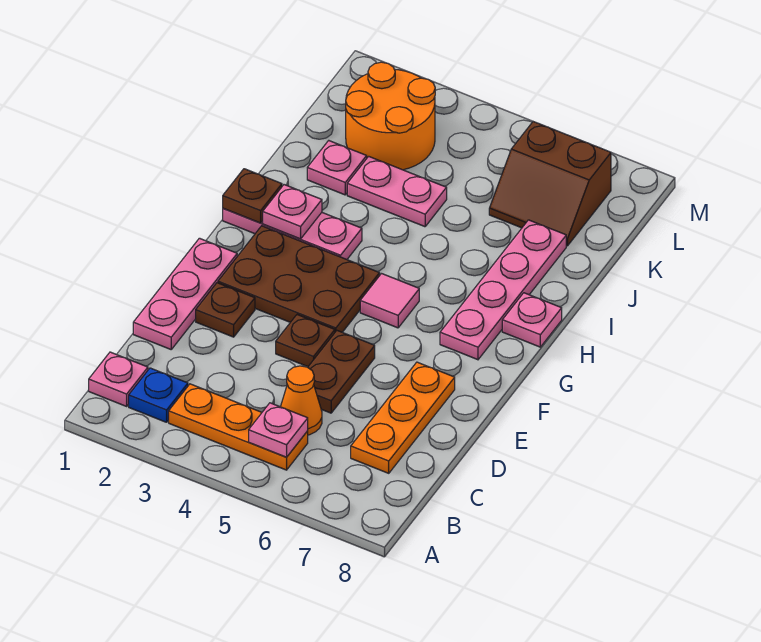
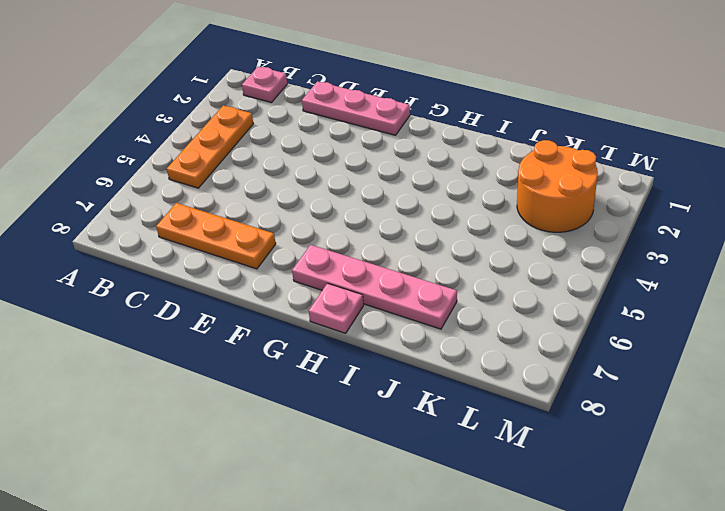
none -> blue 1x1 plate [129,368,188,422]
none -> orange 1x1 cone [281,366,322,435]
none -> brown 1x2 plate [308,331,375,413]

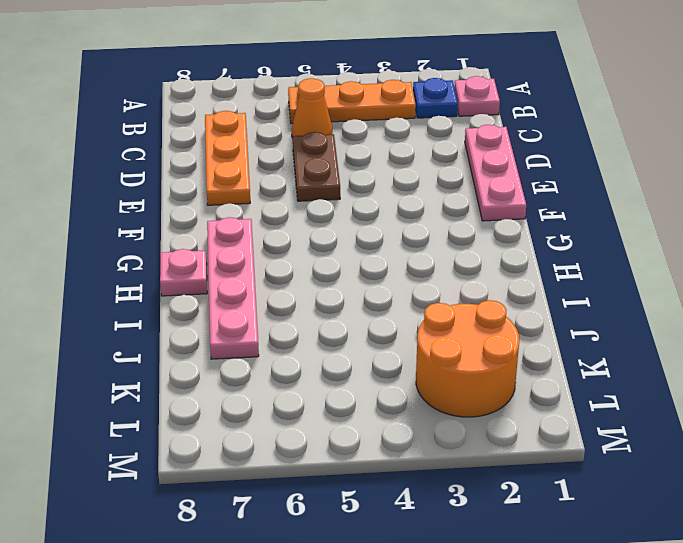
none -> brown 1x1 plate [196,283,255,337]
none -> brown 1x1 plate [276,315,335,367]
none -> brown 2x3 plate [218,226,380,332]

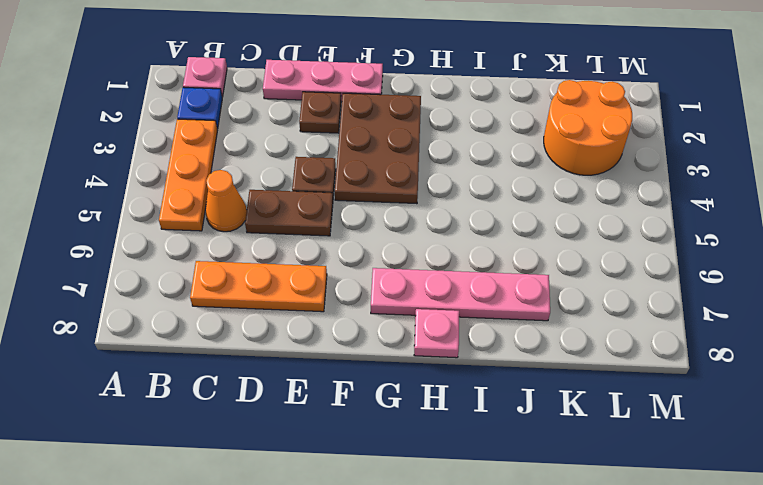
none -> pink 1x1 tile [360,274,419,328]
none -> pink 1x3 plate [223,209,362,259]
none -> pink 1x1 plate [307,141,367,195]

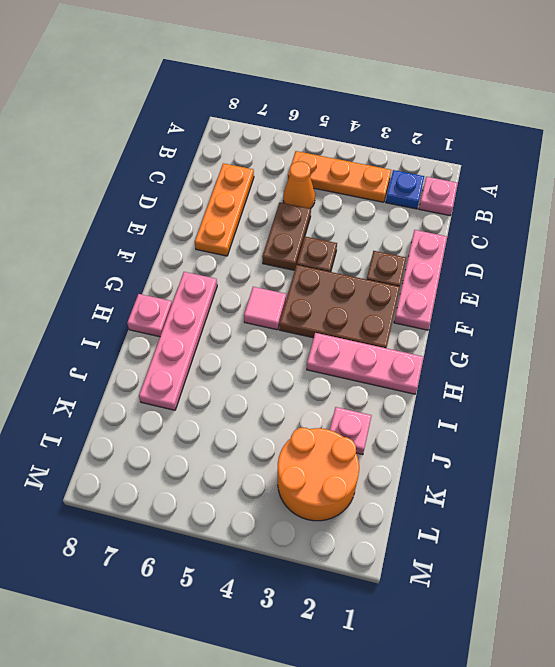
none -> pink 1x2 plate [347,156,447,227]
none -> brown 2x2 slope [489,122,611,246]
none -> pink 1x1 plate [249,403,308,457]

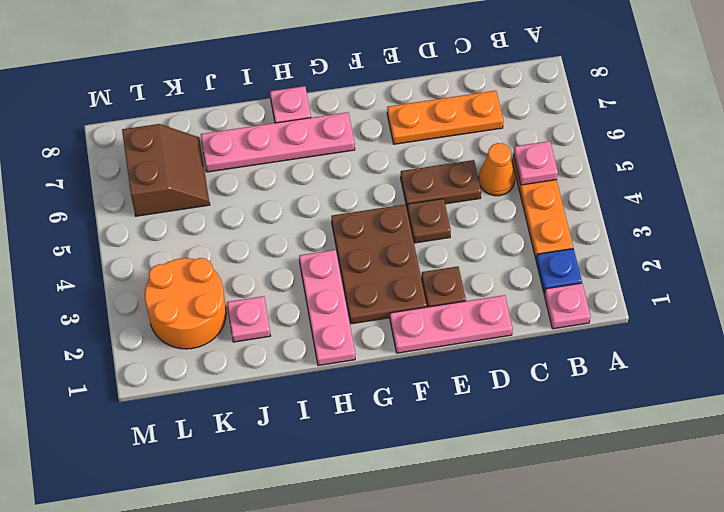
none -> pink 1x1 tile [360,274,419,328]
none -> pink 1x2 plate [347,156,447,227]
none -> brown 1x1 plate [223,169,282,223]

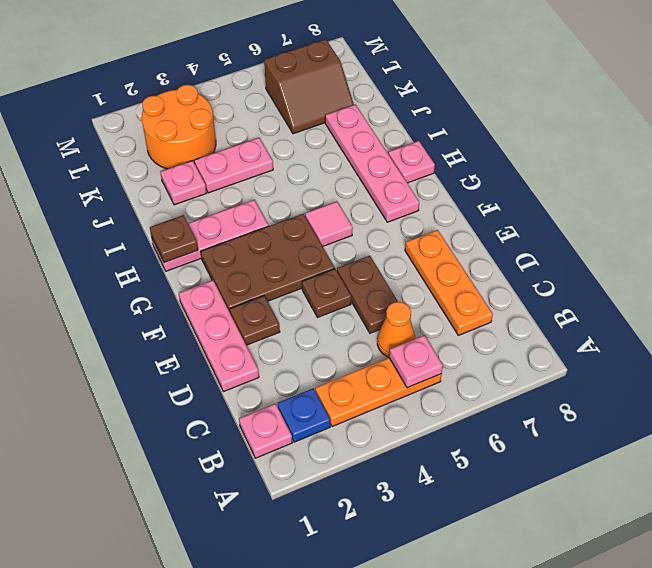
none -> pink 1x1 plate [263,185,322,239]

